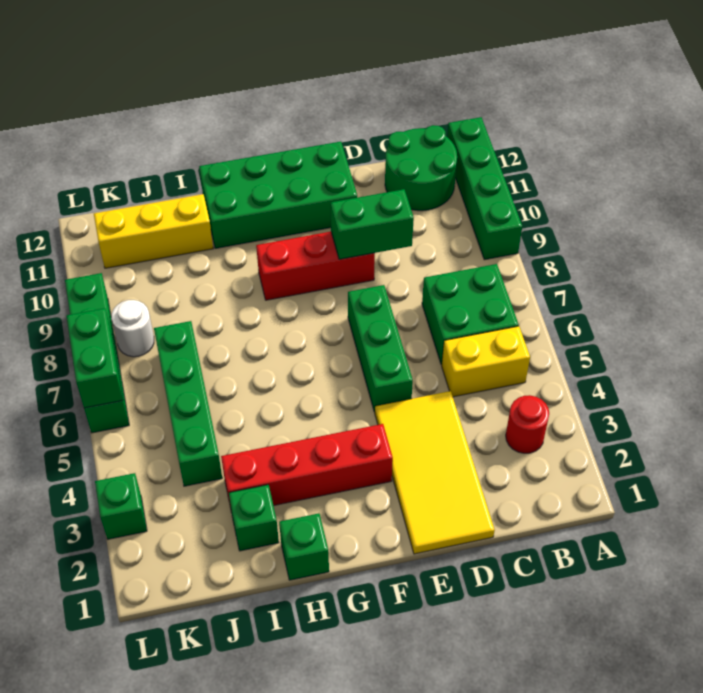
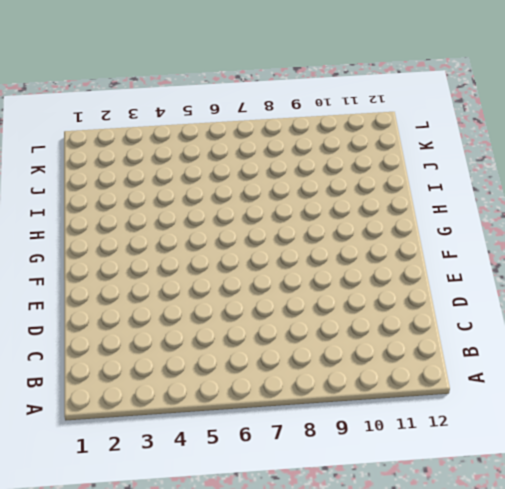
none -> green 1x4 brick [447,117,522,260]
none -> red 1x1 round brick [506,395,549,453]
none -> yellow 1x2 brick [442,326,530,397]

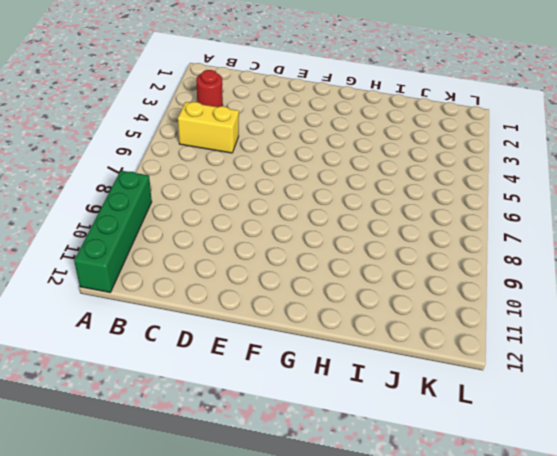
none -> green 2x2 brick [422,264,519,365]
none -> green 2x2 round brick [385,125,457,211]
none -> yellow 2x4 tile [375,391,495,554]

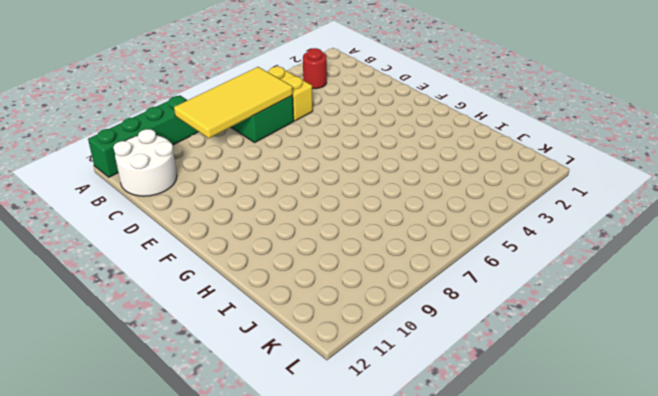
yellow 2x4 tile [174,67,293,138] -> yellow 2x4 tile moved to [375,391,495,554]
white 2x2 round brick [113,129,177,196] -> green 2x2 round brick [385,125,457,211]
none -> green 1x3 brick [348,285,413,412]
none -> red 1x3 brick [256,232,375,300]
none -> green 2x4 brick [199,142,357,248]

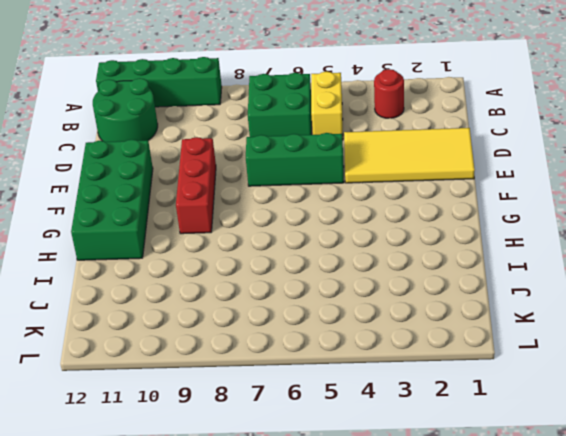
none -> red 1x4 brick [221,424,393,508]
none -> green 1x1 brick [279,513,329,580]
none -> green 1x1 brick [229,485,279,551]

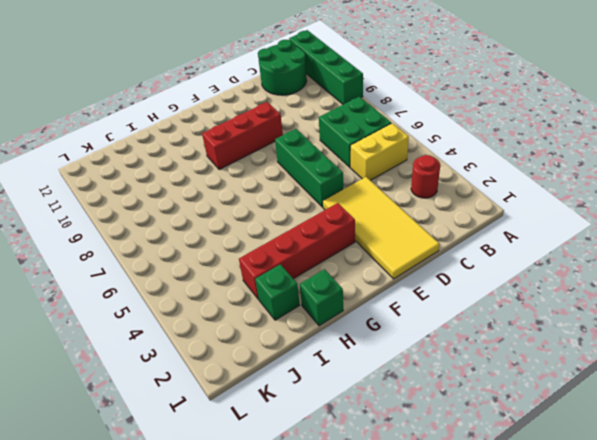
none -> green 2x4 brick [199,142,357,248]
none -> yellow 1x3 brick [94,194,213,268]
none -> green 1x4 brick [154,321,222,486]

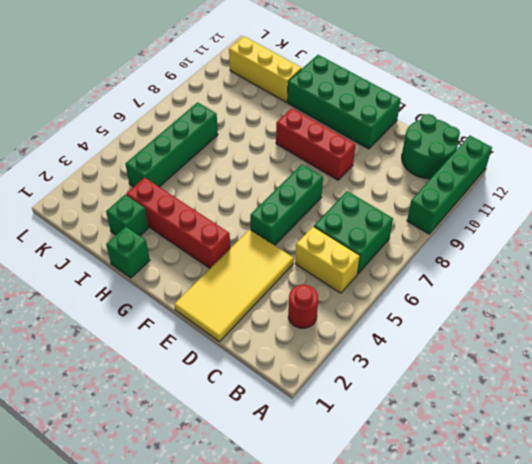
none -> white 1x1 round brick [111,300,154,357]
none -> green 1x1 brick [95,473,147,539]
none -> green 1x4 brick [65,273,129,433]

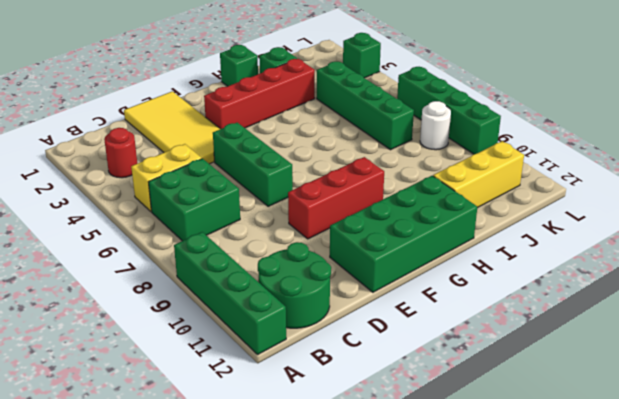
none -> green 1x2 brick [331,189,414,259]
none -> green 1x2 brick [66,308,123,408]

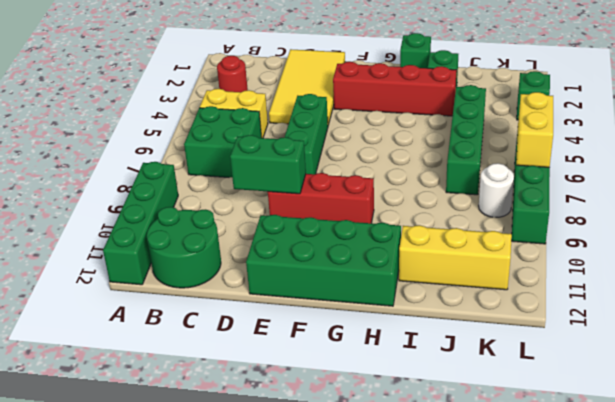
yellow 1x2 brick [516,92,553,167] -> green 1x2 brick [66,308,123,408]

